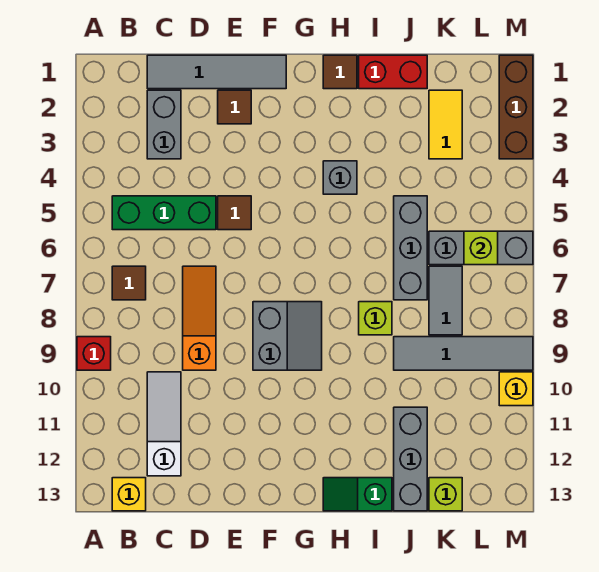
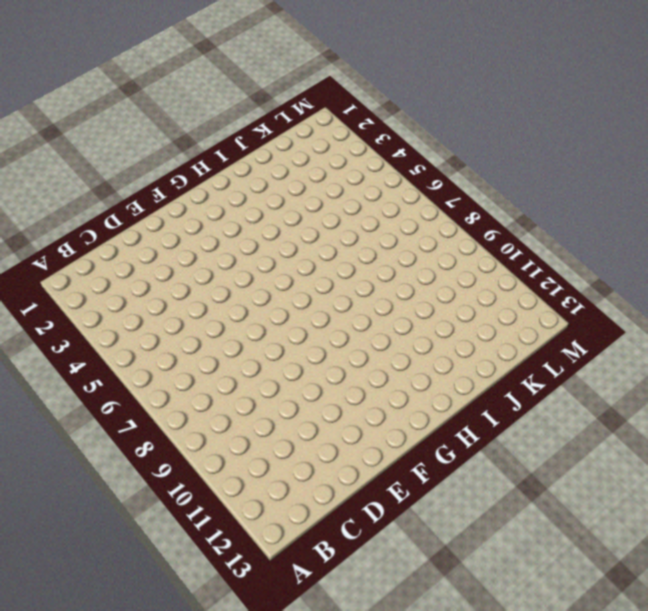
none -> red 1x1 brick [77,337,111,370]
none -> green 1x3 brick [112,196,216,230]
none -> brown 1x1 tile [112,266,146,300]

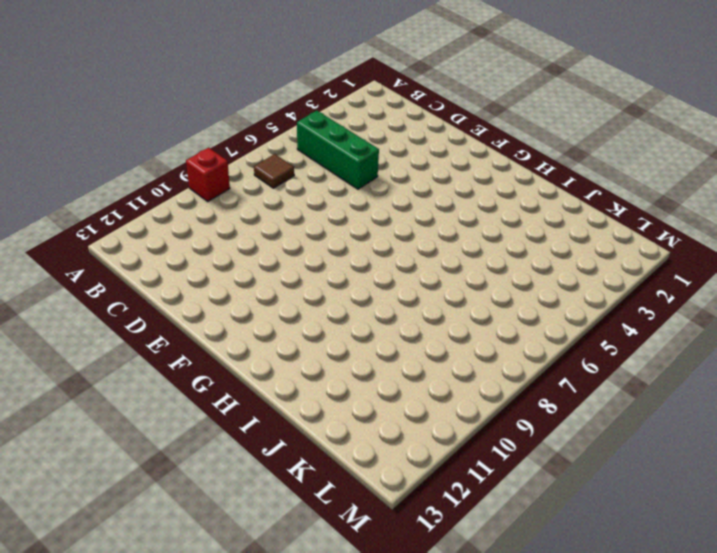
none -> yellow 1x1 brick [112,478,146,511]
none -> grey 1x4 tile [147,55,286,89]
none -> grey 1x2 brick [147,90,181,159]

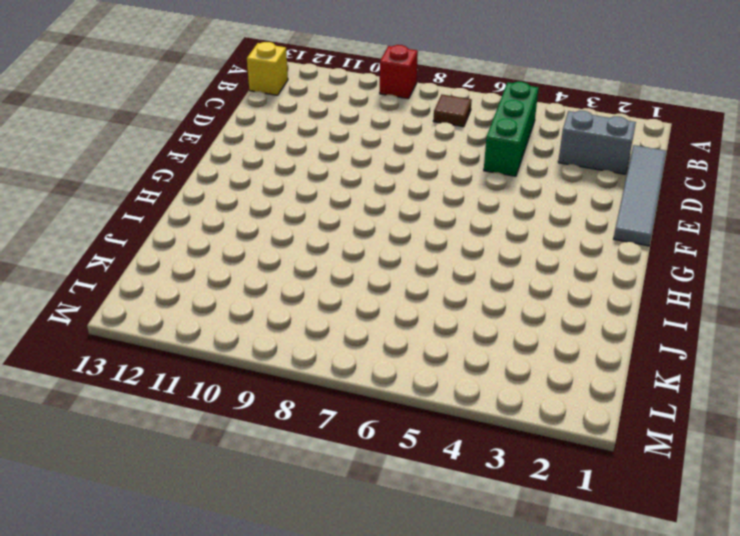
none -> white 1x3 slope [147,372,181,476]
none -> orange 1x3 slope [183,266,216,370]
none -> brown 1x1 tile [218,90,251,124]

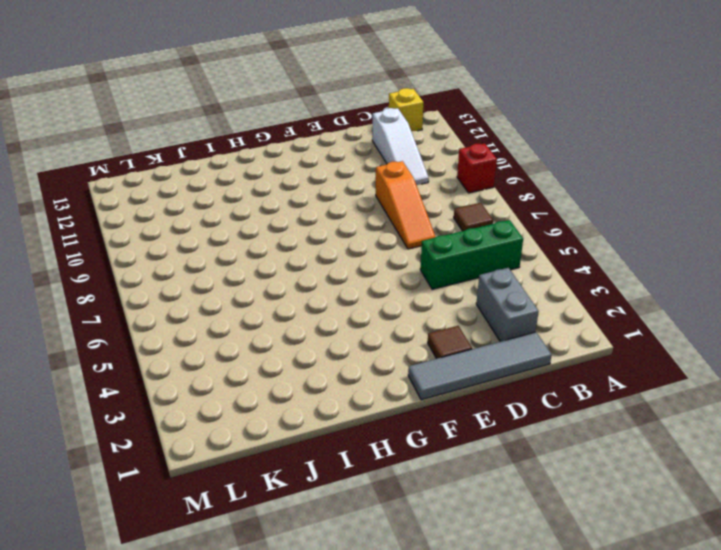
none -> brown 1x1 tile [218,196,251,230]
none -> grey 2x2 slope [253,302,322,370]
none -> brown 1x1 tile [323,55,357,89]

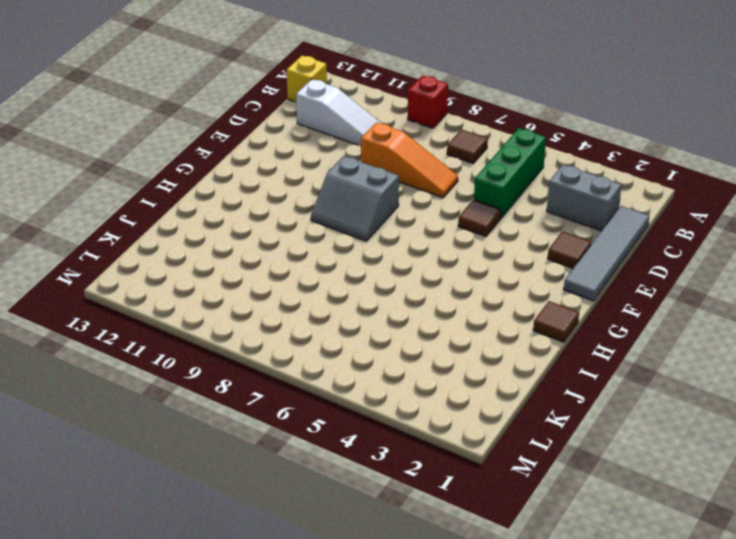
none -> grey 1x1 brick [323,161,357,194]
none -> green 1x2 slope [323,478,392,511]
none -> red 1x2 brick [359,55,427,89]

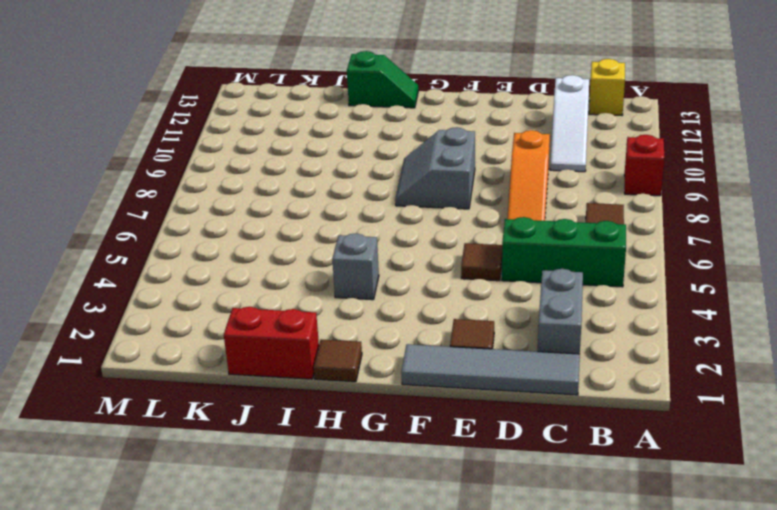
none -> lime 1x1 brick [359,302,392,335]
none -> grey 1x3 brick [394,196,427,300]
none -> grey 1x4 tile [394,337,533,370]

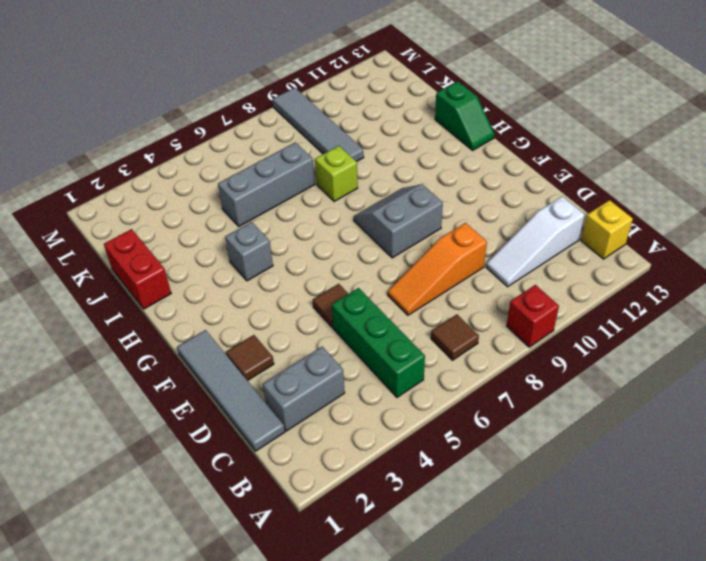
none -> brown 1x1 tile [323,55,357,89]
none -> grey 1x3 brick [394,407,427,511]
none -> yellow 1x2 tile [429,90,462,159]

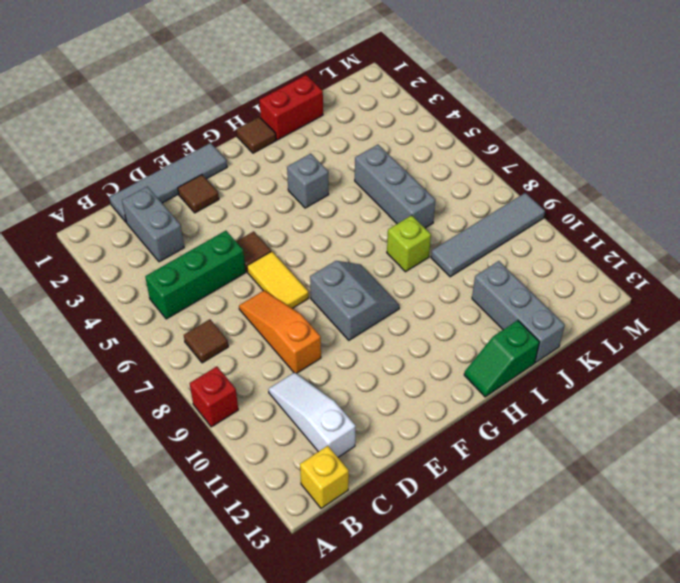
yellow 1x2 tile [247,251,309,308] -> yellow 1x2 tile moved to [429,90,462,159]
none -> grey 1x3 brick [429,231,533,265]
none -> grey 1x2 tile [429,266,462,335]
none -> lime 1x1 brick [429,478,462,511]

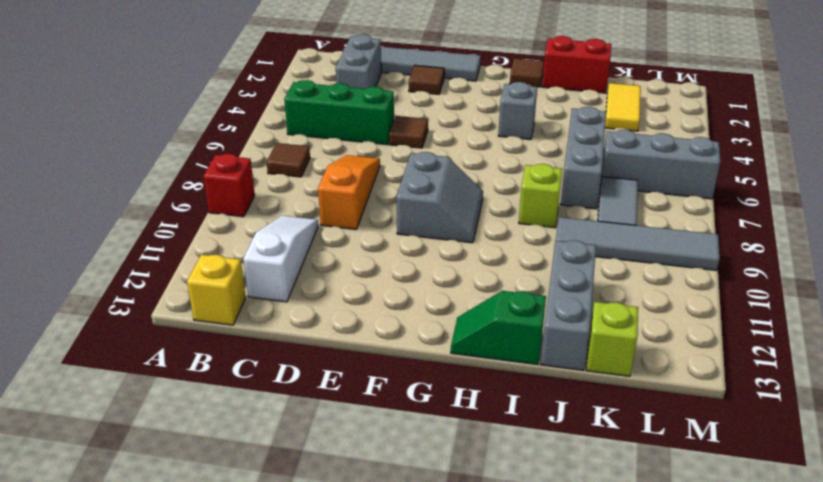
none -> brown 1x3 brick [499,55,533,159]
none -> yellow 1x1 brick [499,372,533,406]
none -> lime 1x1 brick [464,231,498,265]

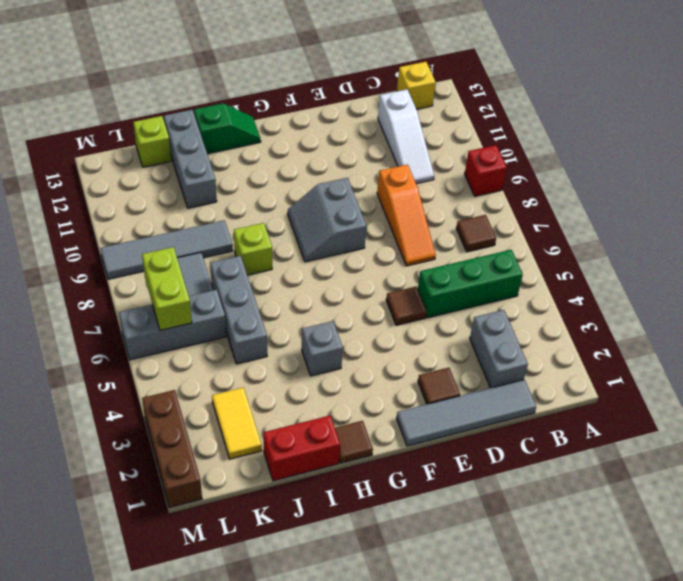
lime 1x2 brick [142,247,192,330] -> lime 1x1 brick [464,231,498,265]
none -> yellow 1x1 brick [499,372,533,406]

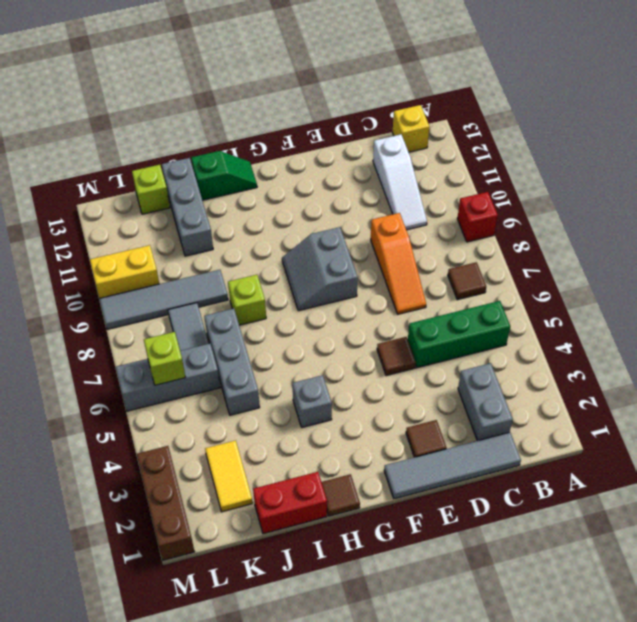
yellow 1x2 brick [90,245,159,298] -> yellow 1x1 brick [499,372,533,406]

